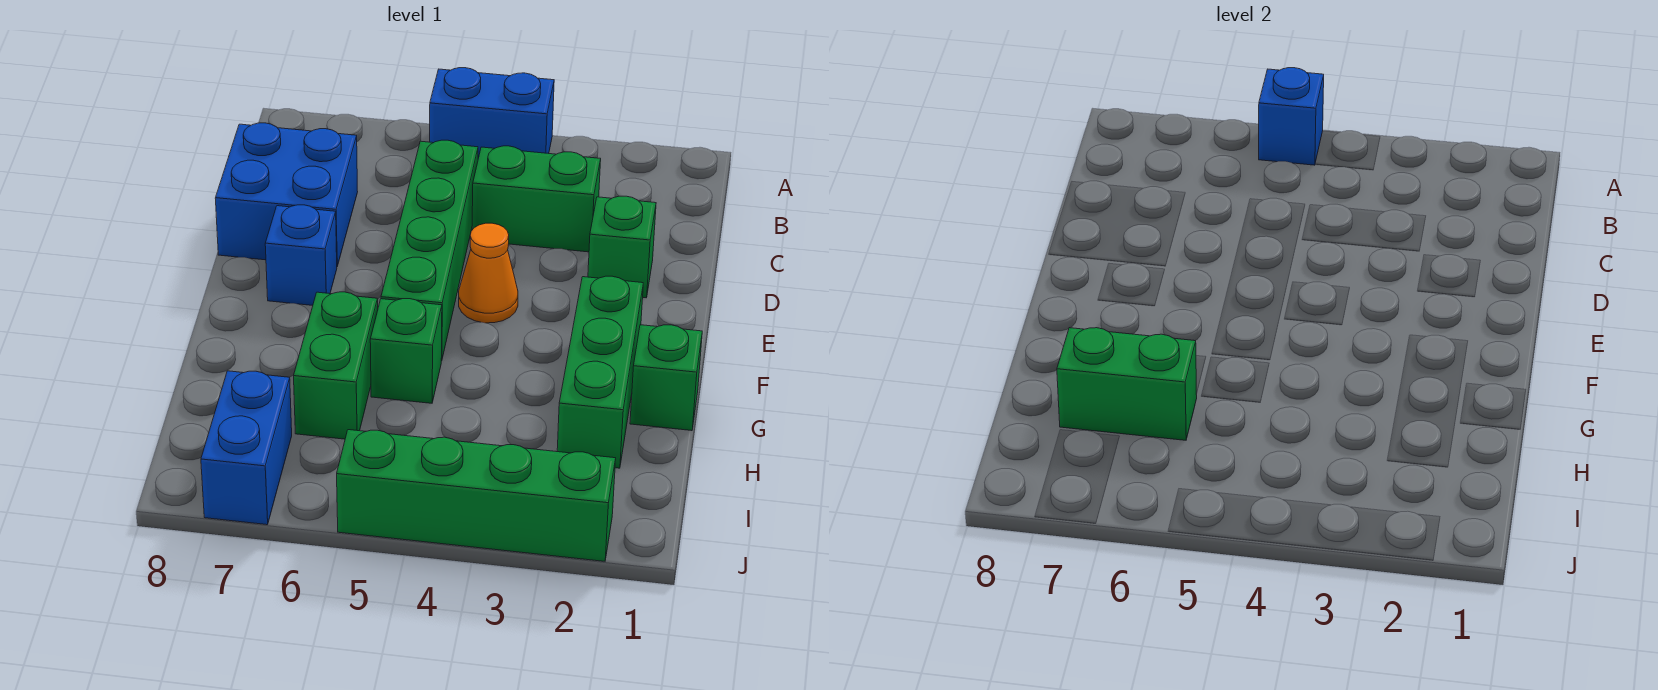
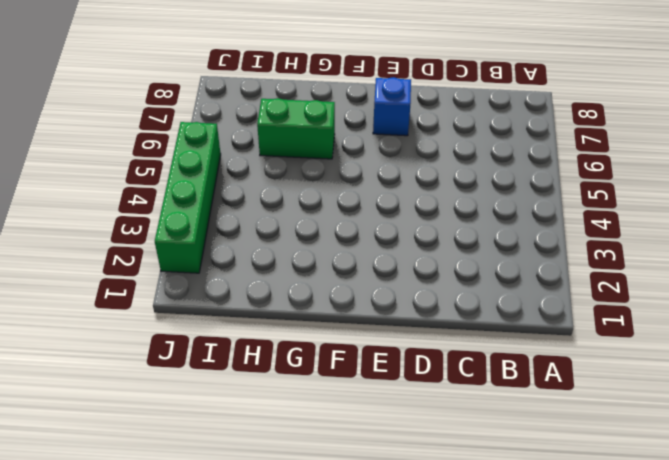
none -> blue 1x2 brick [430,68,554,158]
none -> green 1x2 brick [472,146,601,252]
none -> green 1x4 brick [381,140,478,361]

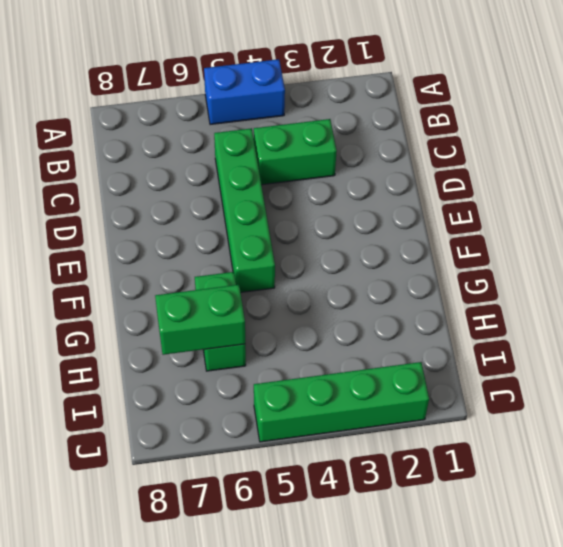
none -> blue 2x2 brick [215,123,358,266]
none -> green 1x1 brick [588,196,656,298]
none -> orange 1x1 cone [459,223,518,323]

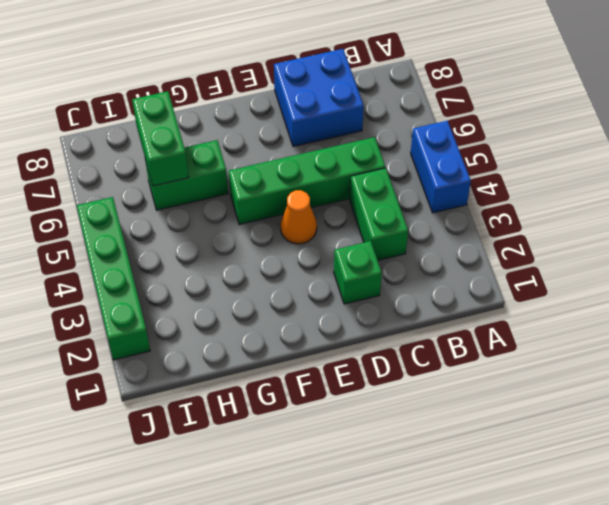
none -> blue 1x1 brick [265,205,337,305]
none -> green 1x3 brick [557,276,643,468]
none -> green 1x1 brick [630,325,702,431]

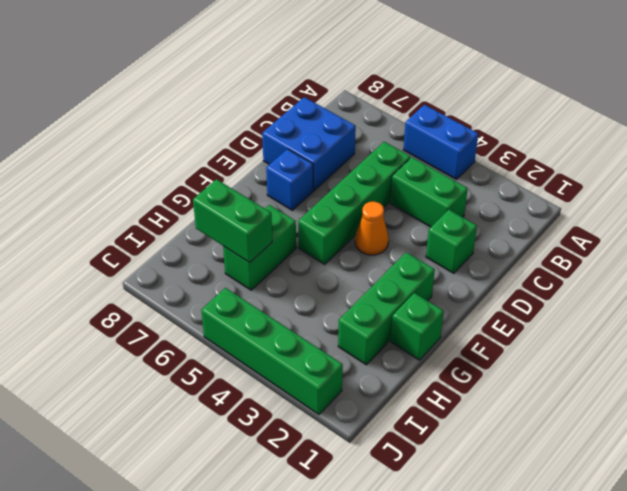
none -> green 1x1 brick [370,299,442,403]
none -> blue 1x2 brick [201,371,292,525]
none -> blue 1x1 brick [1259,68,1324,165]

